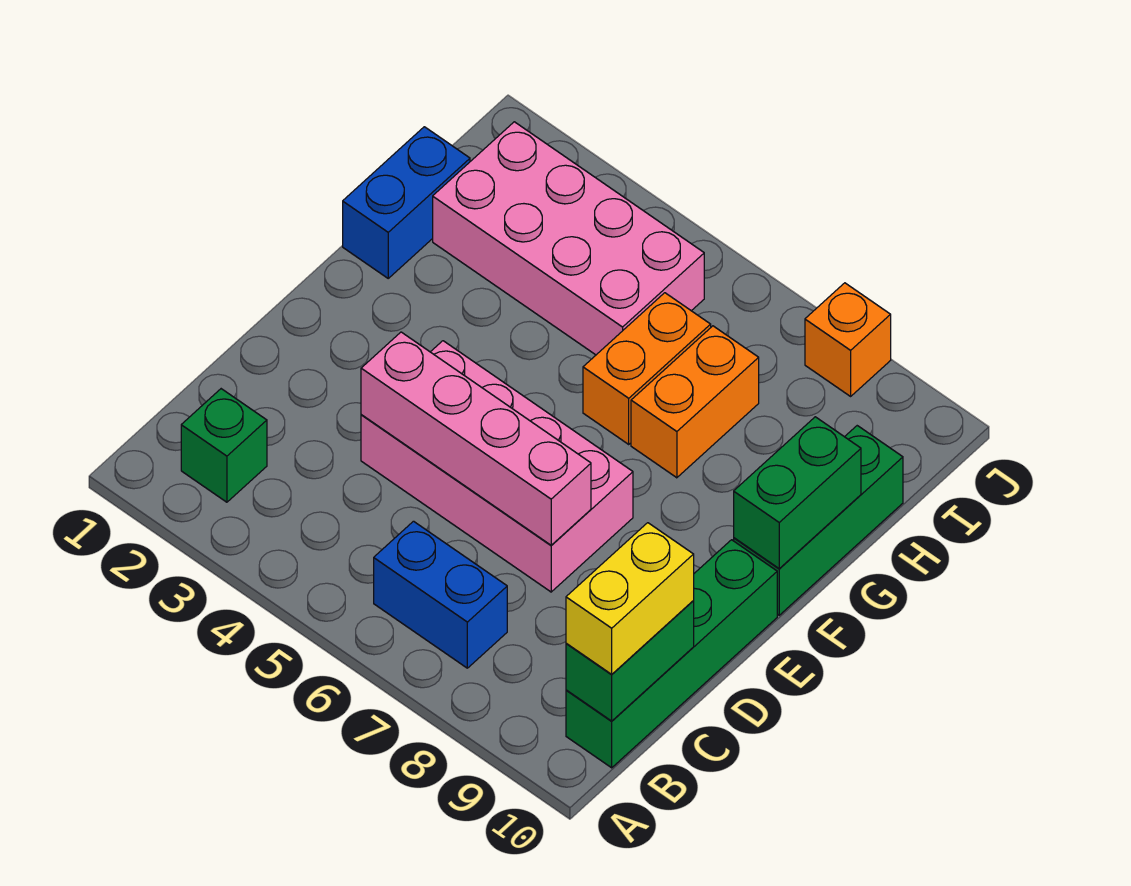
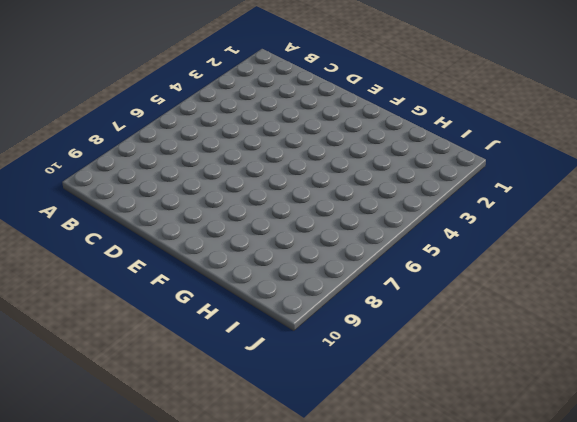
none -> green 1x1 brick [181,389,267,502]
none -> blue 1x2 brick [374,521,507,668]
none -> green 1x4 brick [566,540,777,768]

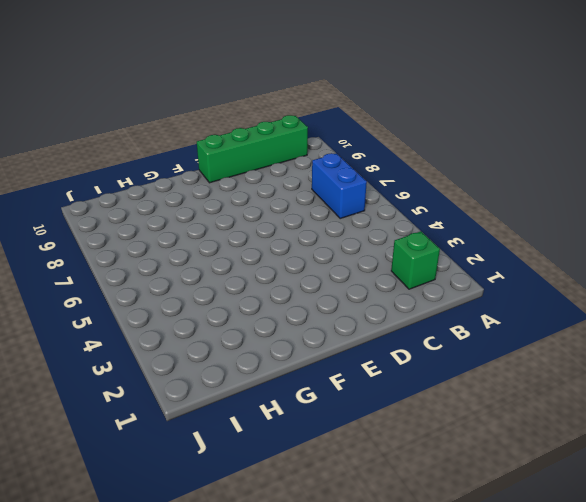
none -> pink 2x4 brick [361,341,633,592]
none -> green 1x3 brick [734,426,903,615]
none -> blue 1x2 brick [343,127,470,278]

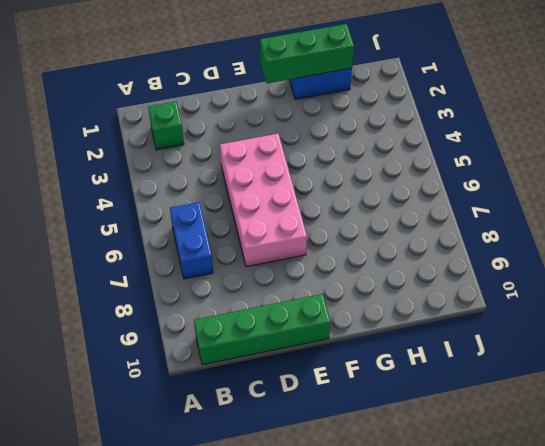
green 1x3 brick [260,24,354,83] -> green 1x3 brick moved to [734,426,903,615]
none -> orange 1x2 brick [583,293,711,444]
none -> orange 1x2 brick [631,326,759,478]
none -> pink 2x4 brick [433,122,704,355]

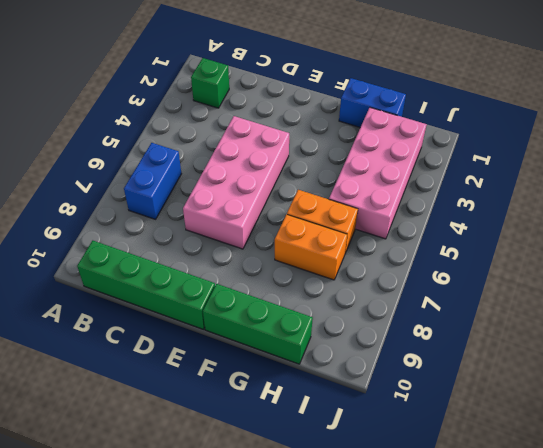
none -> orange 1x1 brick [805,283,891,396]
none -> green 1x2 brick [566,601,694,721]
none -> pink 1x4 brick [361,332,591,545]

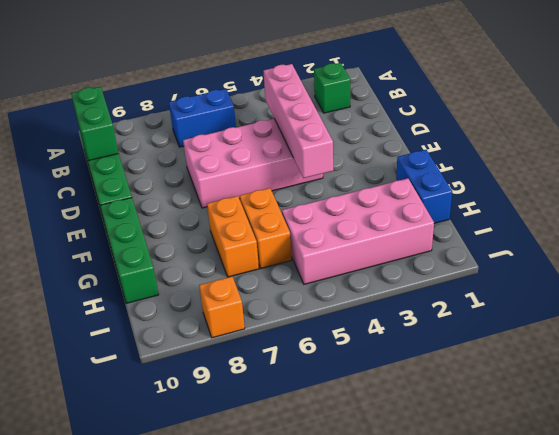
pink 1x4 brick [263,64,333,178] -> pink 1x4 brick turned to [361,332,591,545]
none -> green 1x2 brick [734,417,861,568]
none -> yellow 1x2 brick [566,523,694,674]

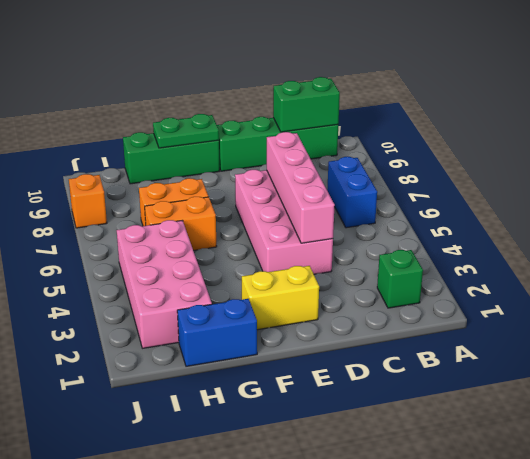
yellow 1x2 brick [242,266,319,330] -> yellow 1x2 brick moved to [566,523,694,674]
green 1x2 plate [153,114,219,148] -> green 1x2 brick [734,417,861,568]

